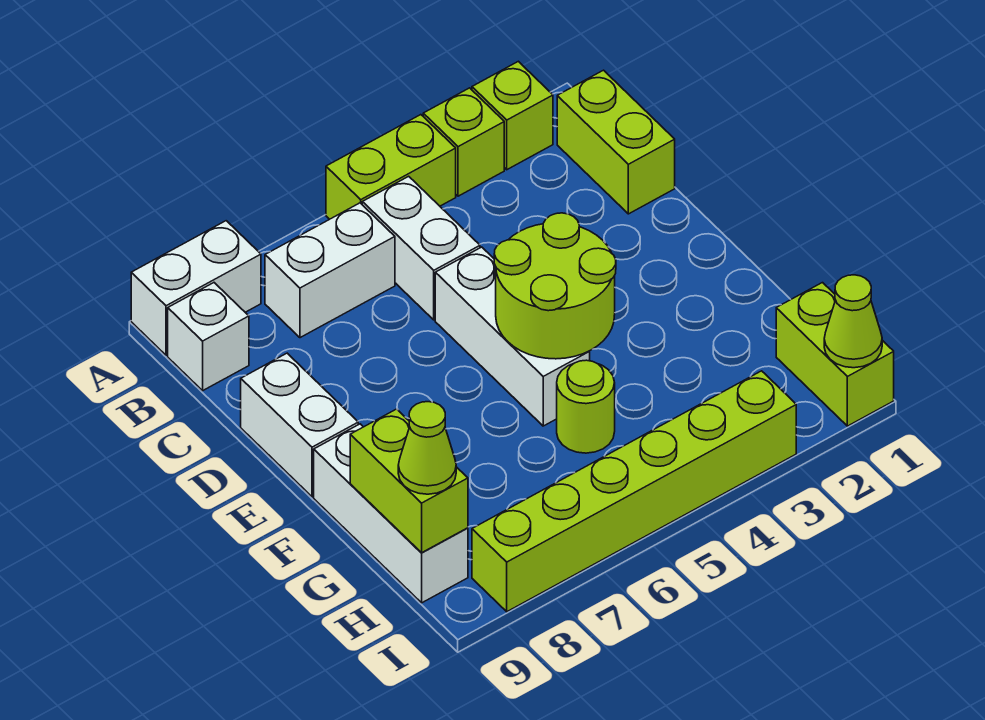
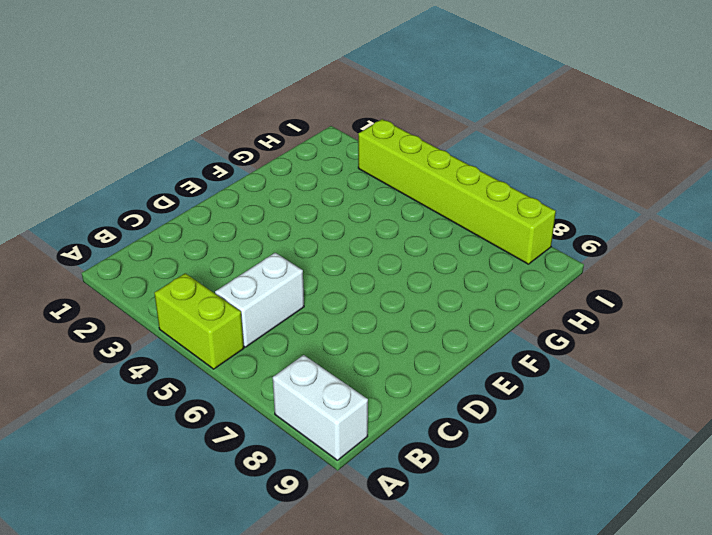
none -> lime 1x1 brick [472,61,553,170]
none -> lime 1x1 brick [423,88,504,196]
none -> lime 1x2 brick [557,70,675,214]

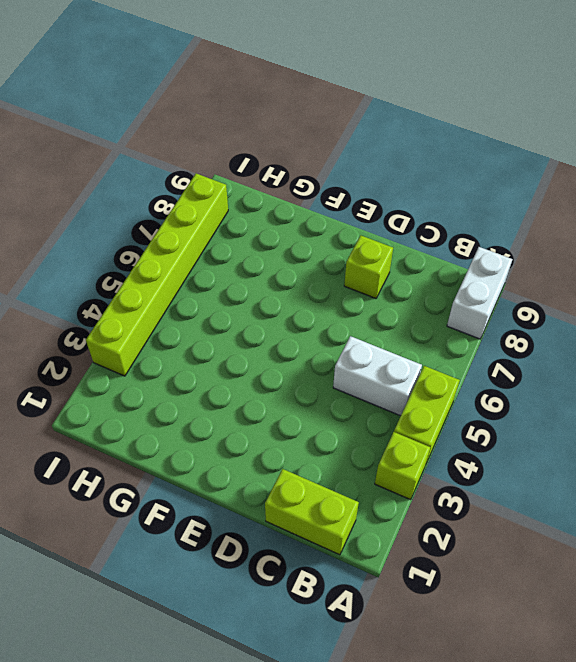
lime 1x1 brick [344,236,393,298] -> lime 1x1 brick moved to [472,61,553,170]
none -> white 1x2 brick [265,203,395,338]
none -> white 1x1 brick [168,283,249,391]
none -> white 1x3 brick [435,247,590,426]

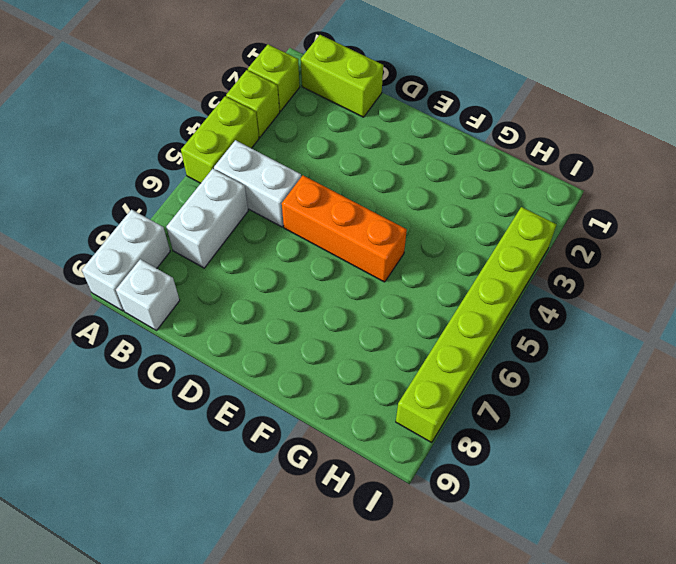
orange 1x3 brick [282,176,407,282] -> white 1x3 brick [435,247,590,426]
none -> white 1x2 brick [241,353,358,497]
none -> white 1x3 brick [314,424,468,603]
none -> lime 1x1 round brick [557,360,615,453]

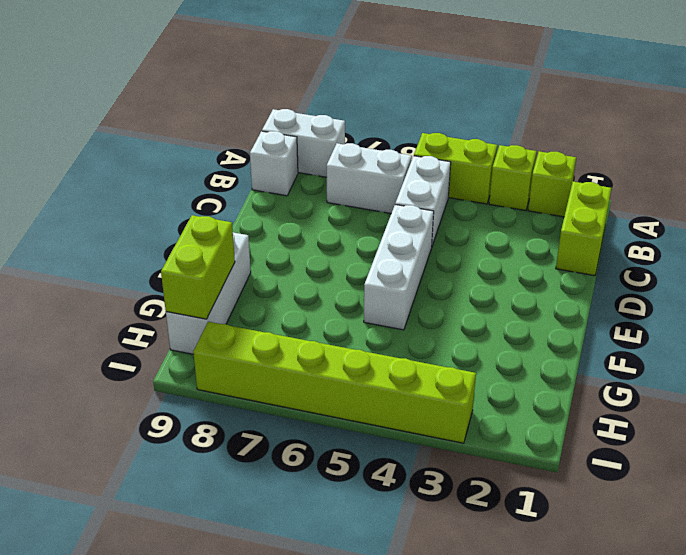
none -> white 1x2 brick [241,353,358,497]
none -> lime 1x1 round brick [557,360,615,453]
none -> lime 1x2 brick [776,283,894,426]

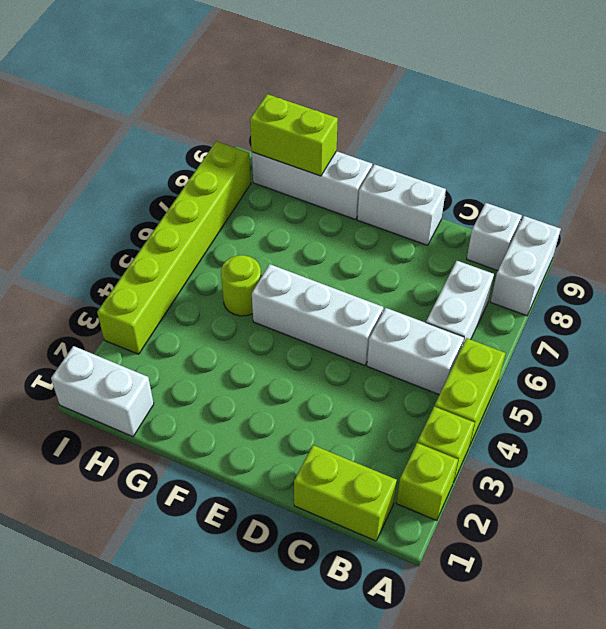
white 1x2 brick [51,346,154,437] -> lime 1x2 brick [776,283,894,426]
none -> lime 2x2 round brick [494,213,616,359]
none -> lime 1x1 cone [824,275,882,368]
none -> lime 1x1 cone [398,402,456,494]

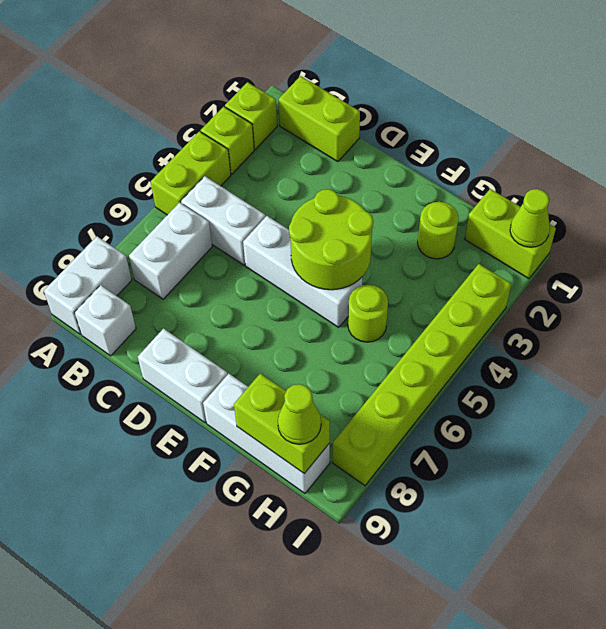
lime 1x1 round brick [418,202,459,259] -> none

